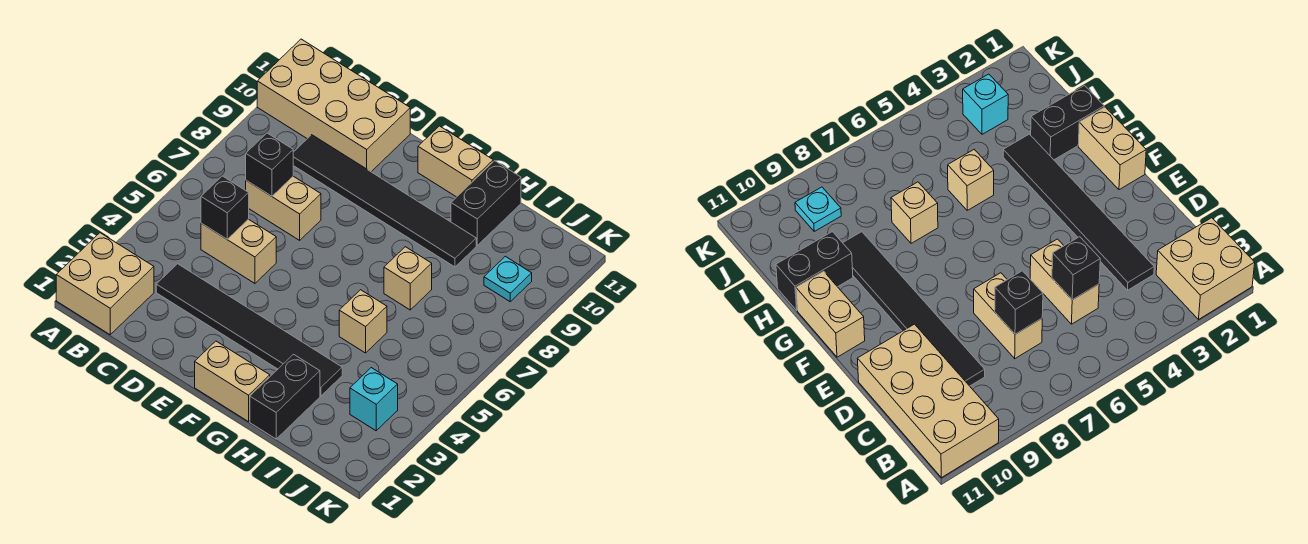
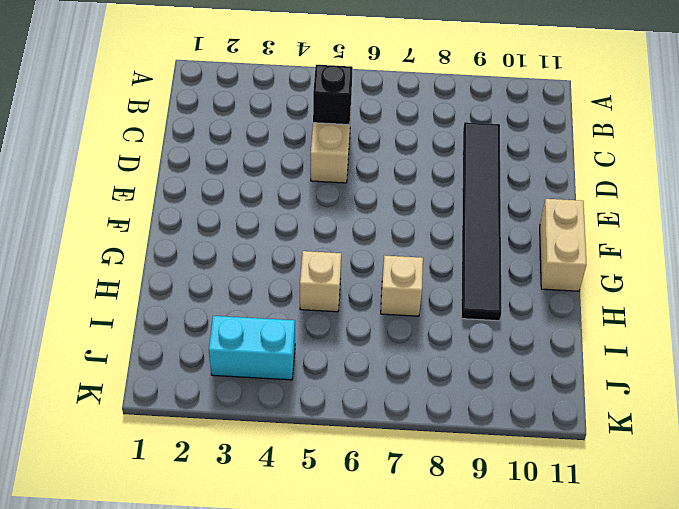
cyan 1x2 brick [209,316,295,380] -> cyan 1x1 brick [350,368,398,431]
none -> tan 2x2 brick [56,233,154,335]
none -> tan 2x4 brick [257,39,410,172]
none -> black 1x6 tile [156,264,342,396]

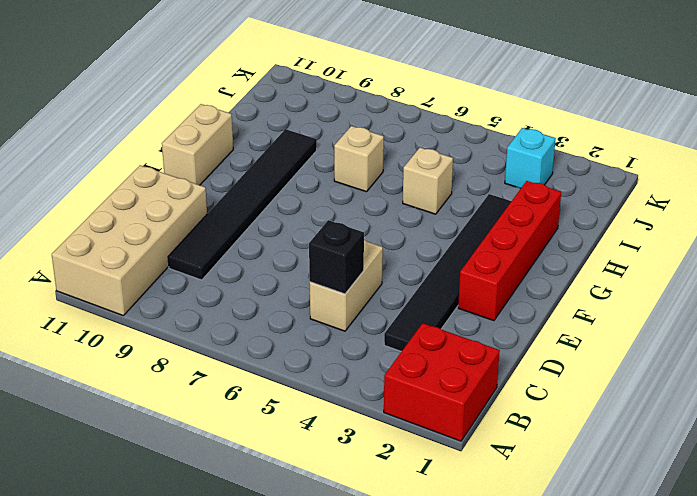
red 2x2 brick [384,323,500,441] -> tan 2x2 brick [56,233,154,335]
red 1x4 brick [458,181,561,321] -> black 1x2 brick [250,354,320,439]
none -> tan 1x2 brick [246,176,321,240]
none -> tan 1x2 brick [195,341,270,422]
none -> black 1x2 brick [451,161,521,245]

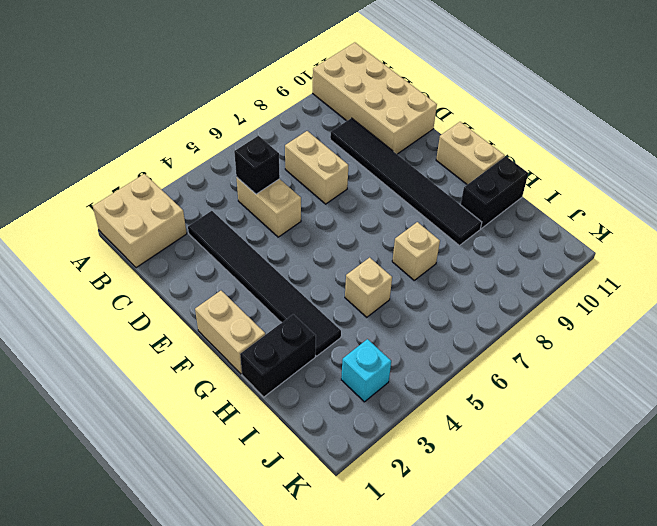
none -> cyan 1x1 plate [484,256,532,302]
none -> black 1x1 brick [246,133,293,196]

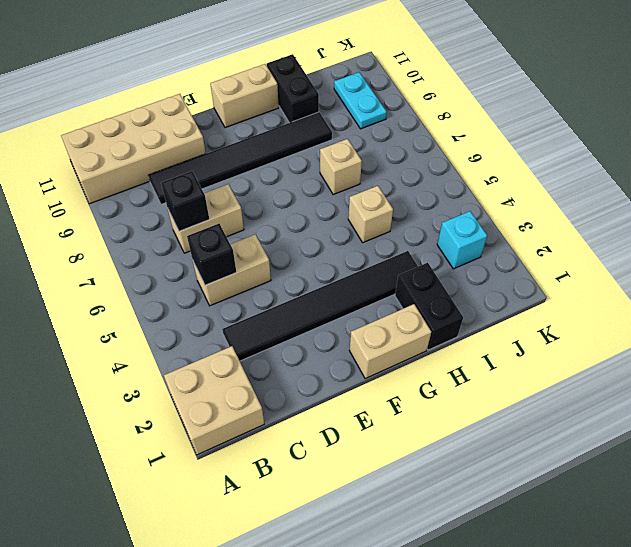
cyan 1x2 plate [334,72,387,129] -> cyan 1x1 plate [484,256,532,302]

